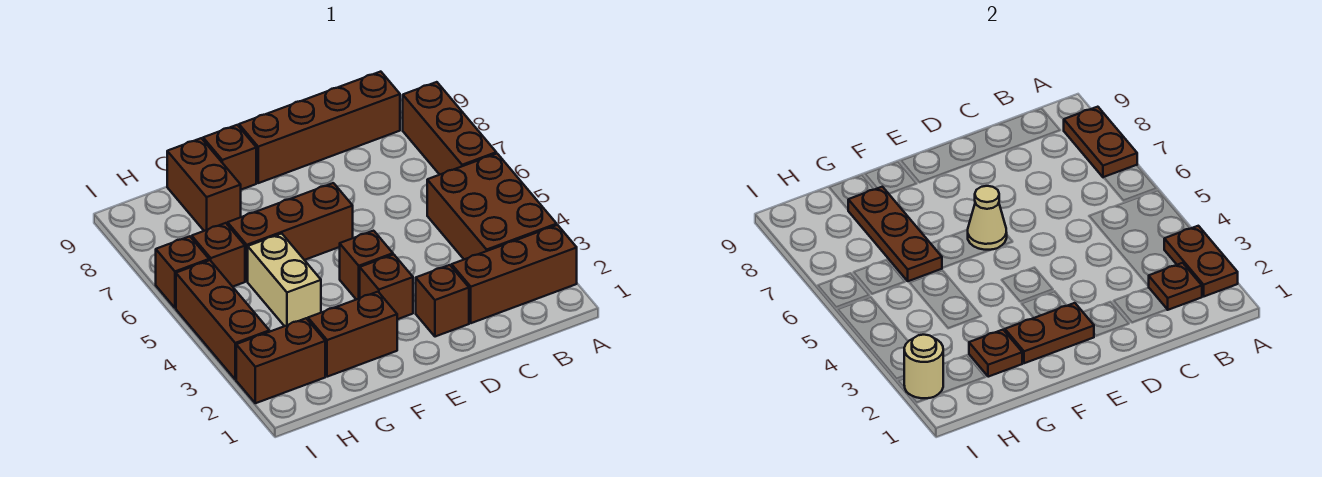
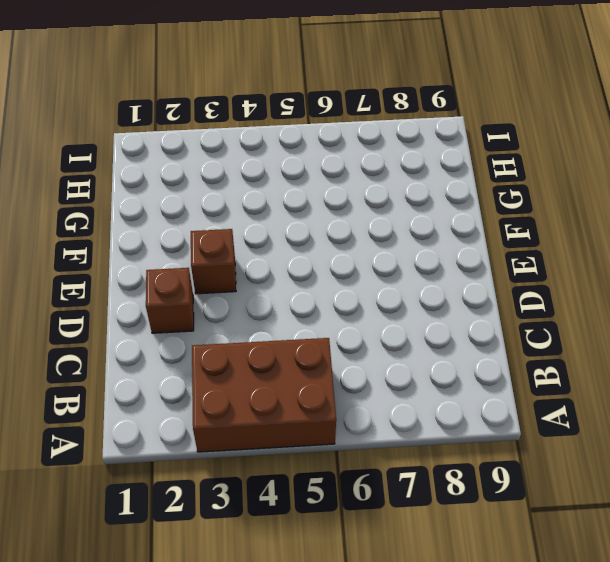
none -> brown 1x3 brick [452,225,577,323]
none -> brown 1x3 brick [402,82,496,175]
none -> brown 1x4 brick [239,72,400,183]

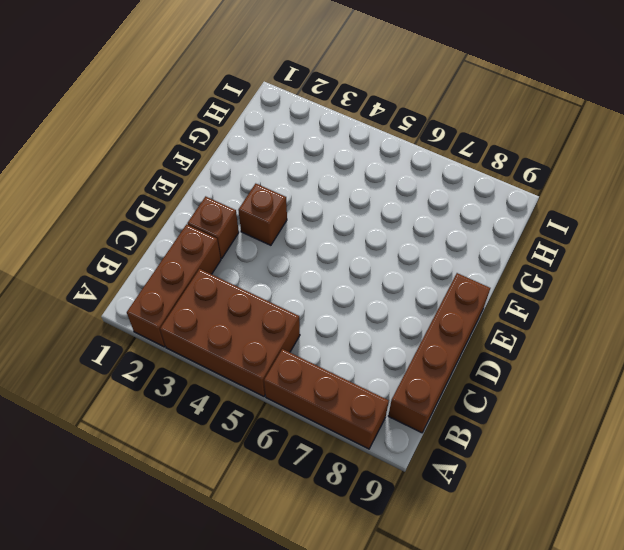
none -> brown 1x1 brick [340,231,393,300]
none -> brown 1x3 brick [228,183,353,281]
none -> brown 1x2 brick [308,292,397,377]

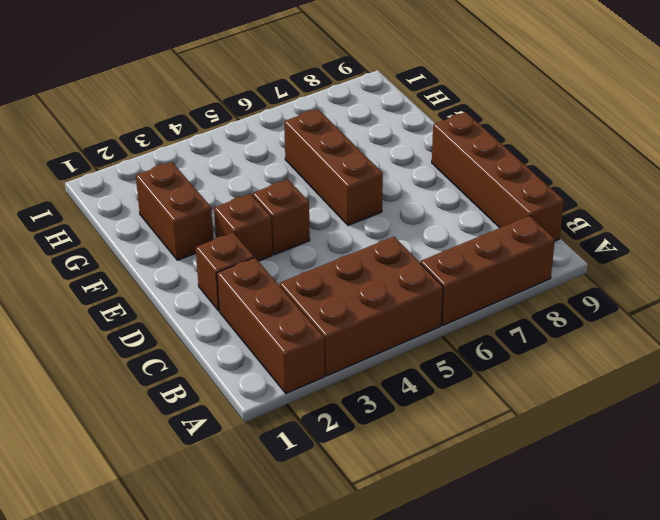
none -> brown 1x1 brick [203,125,256,190]
none -> tan 1x2 brick [248,234,321,326]
none -> brown 1x2 brick [167,138,241,231]

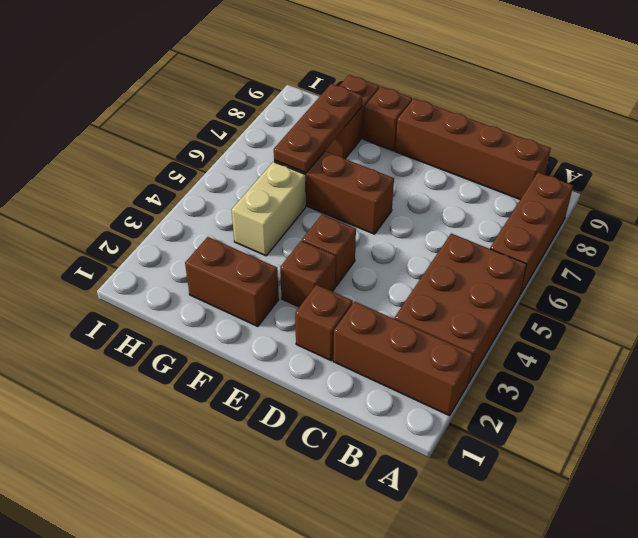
none -> brown 1x2 brick [236,318,325,403]
none -> brown 1x1 brick [192,223,245,287]
none -> brown 1x3 brick [176,260,269,379]

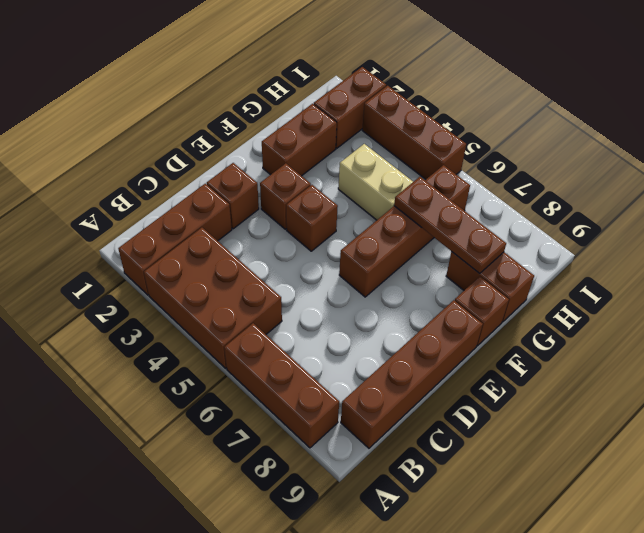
none -> brown 1x1 brick [156,236,209,308]
none -> brown 1x2 plate [1164,226,1238,296]
none -> brown 1x2 plate [1064,107,1137,177]

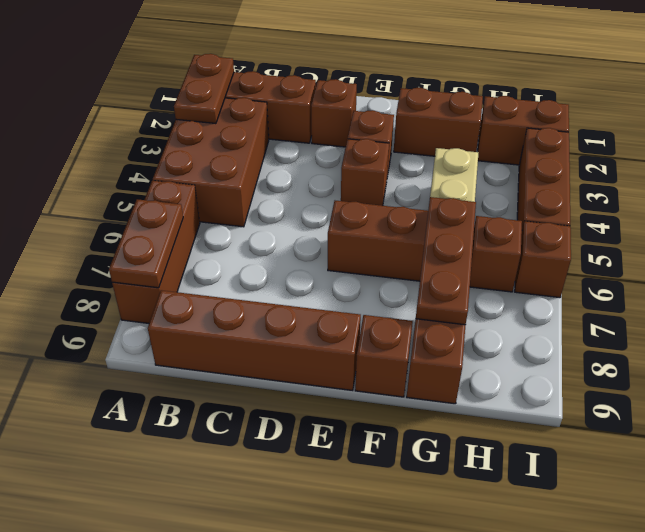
none -> brown 1x1 plate [1149,263,1202,310]
none -> brown 1x2 plate [1005,303,1094,363]
none -> tan 1x1 cone [968,186,1007,250]

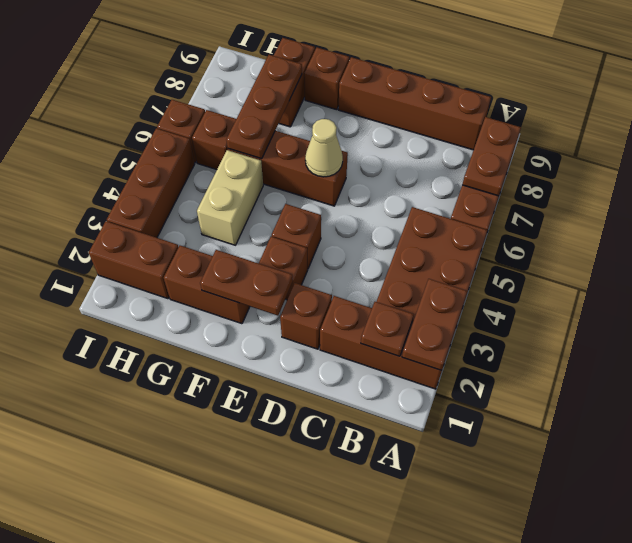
none -> brown 1x1 plate [969,330,1022,377]
none -> tan 1x1 round brick [904,335,943,398]

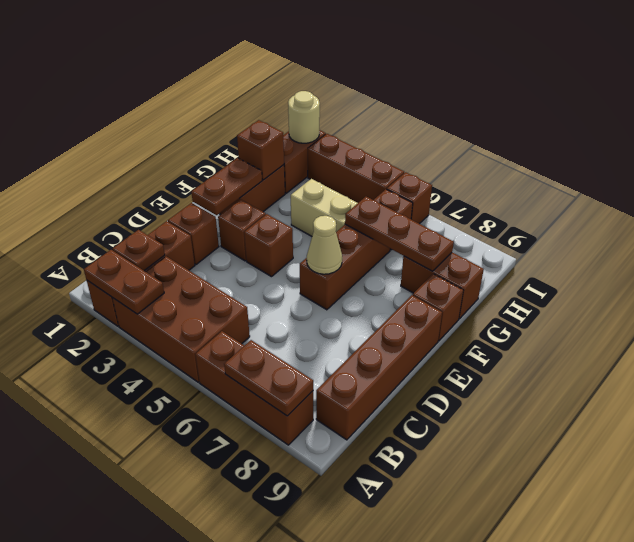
brown 1x1 brick [237,120,284,180] -> brown 1x1 plate [969,330,1022,377]

